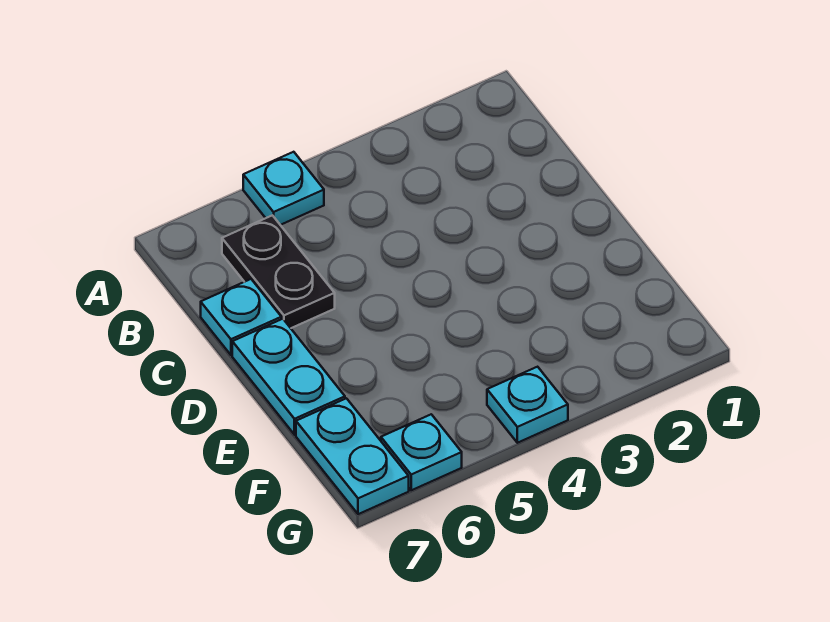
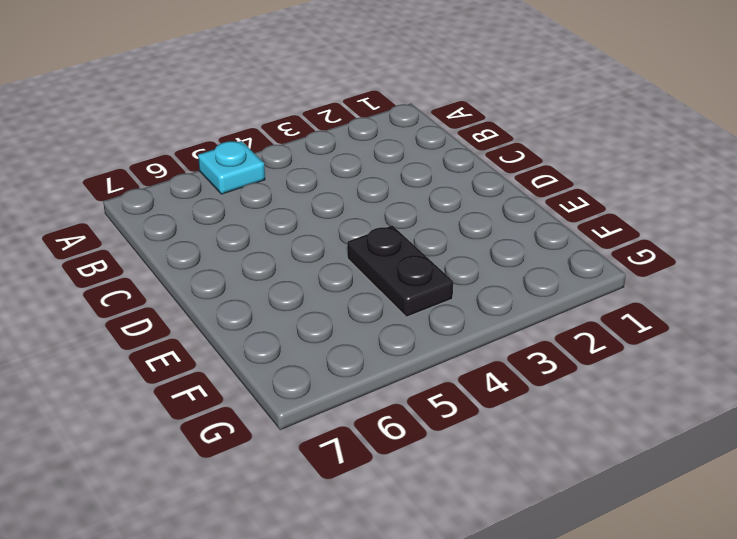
black 1x2 plate [347,225,453,317] -> black 1x2 plate moved to [222,215,335,328]
none -> cyan 1x1 plate [201,279,281,355]
none -> cyan 1x2 plate [232,319,345,435]

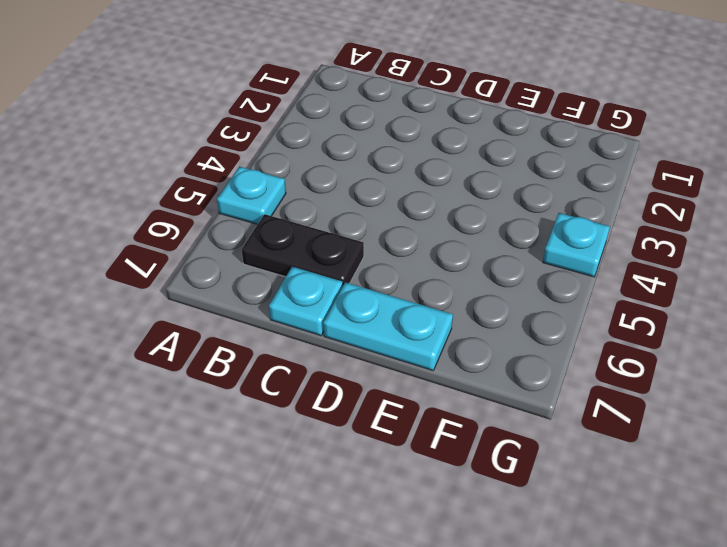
none -> cyan 1x2 plate [296,398,409,514]
none -> cyan 1x1 plate [381,414,462,490]

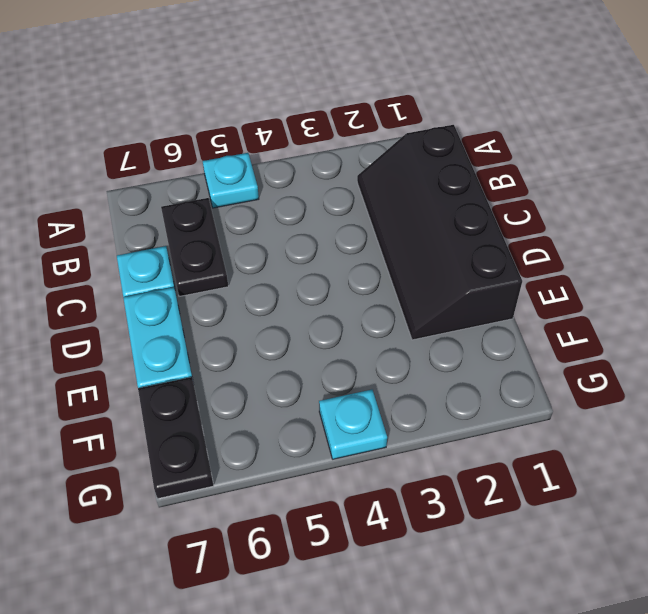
black 2x4 slope [357,125,522,340] -> none
black 1x2 plate [138,377,214,498] -> cyan 1x2 plate [296,398,409,514]
none -> cyan 1x1 plate [381,414,462,490]

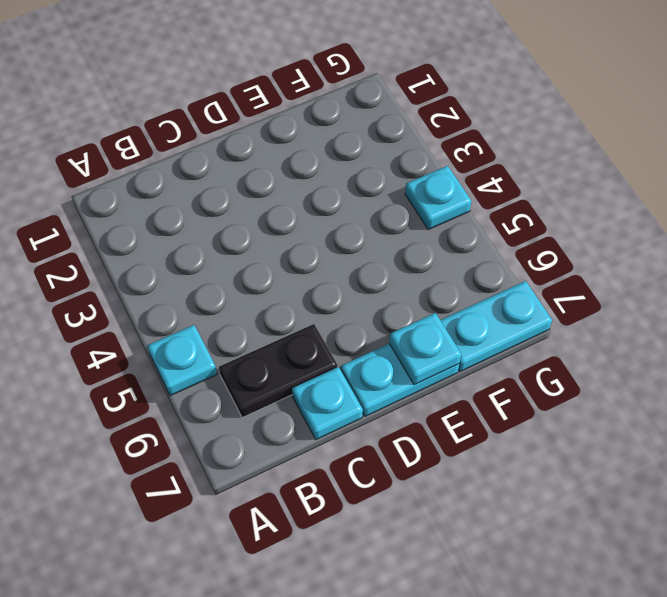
cyan 1x1 plate [389,313,461,385] -> cyan 1x1 plate moved to [381,414,462,490]

